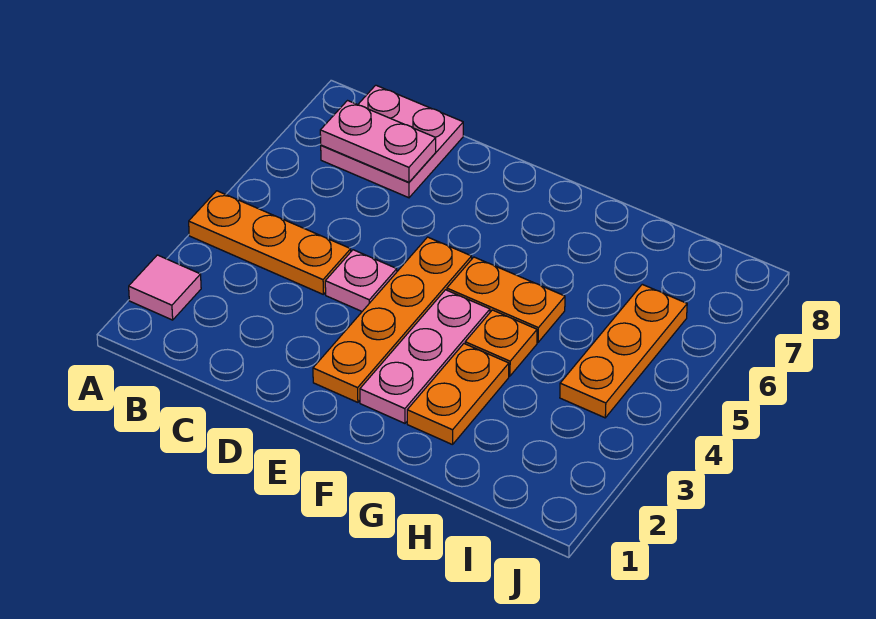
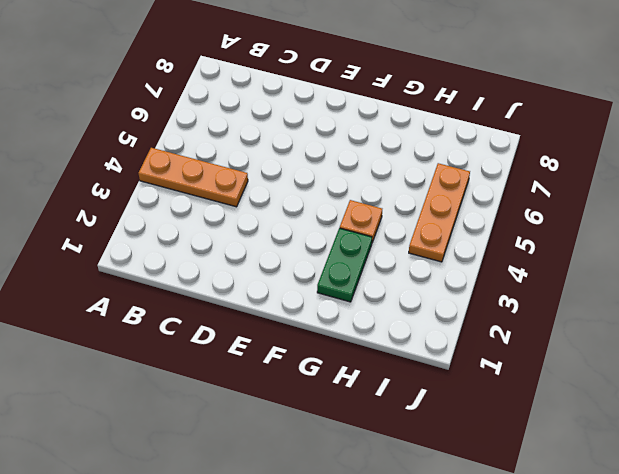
green 1x2 plate [317,228,372,302] -> orange 1x2 plate [407,344,509,445]
none -> pink 1x1 tile [129,255,201,320]
none -> pink 2x2 plate [321,85,463,198]

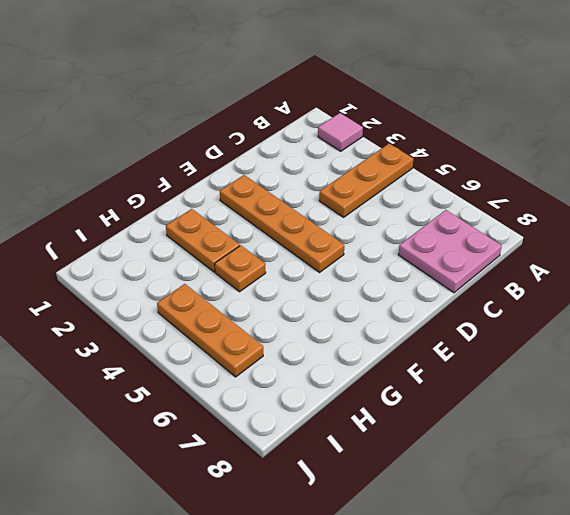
none -> pink 1x1 plate [325,250,397,311]
none -> pink 1x3 plate [360,290,490,423]

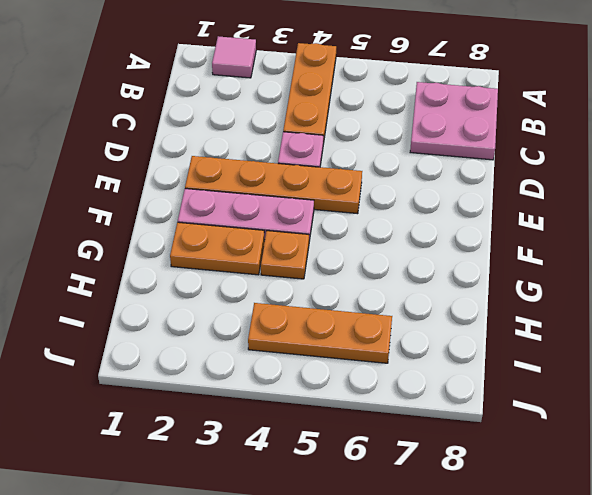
none -> orange 1x2 plate [447,257,565,342]
none -> pink 1x2 plate [320,101,436,182]

